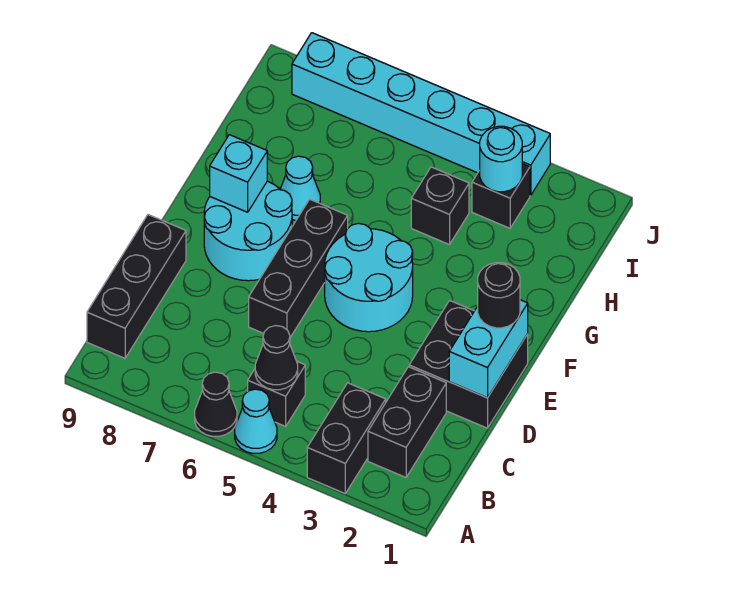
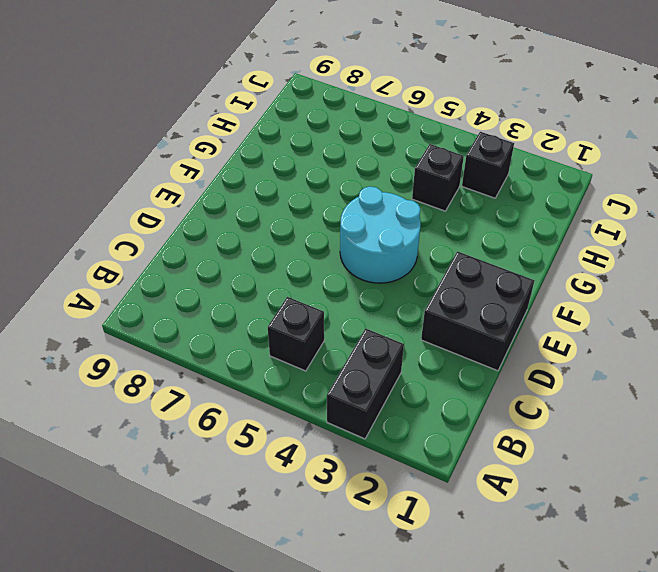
none -> cyan 1x1 cone [235,389,277,453]
none -> black 1x1 cone [195,372,237,436]
none -> black 1x2 brick [368,367,446,477]

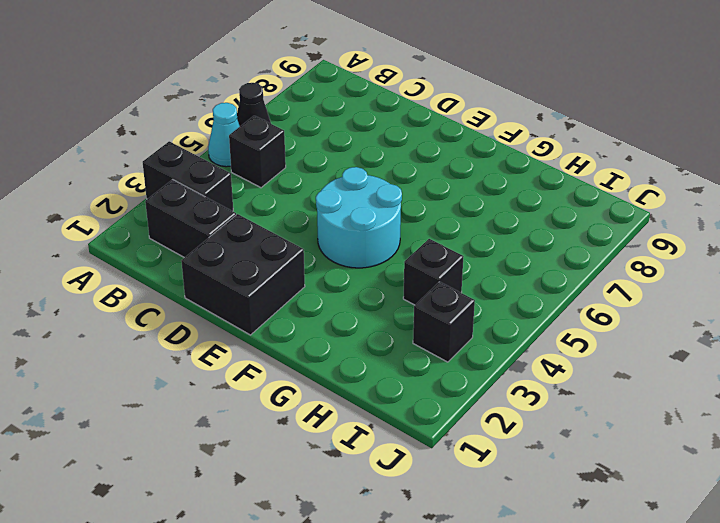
none -> black 1x3 brick [87,215,186,358]
none -> black 1x3 brick [249,199,348,337]
none -> cyan 2x2 round brick [204,181,292,281]

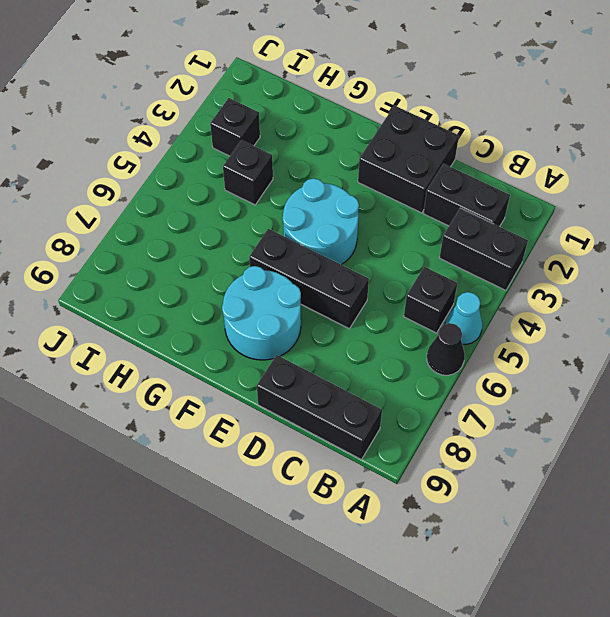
none -> cyan 1x1 cone [281,156,320,220]
none -> cyan 1x6 brick [292,33,550,195]
none -> black 1x1 cone [255,326,298,390]

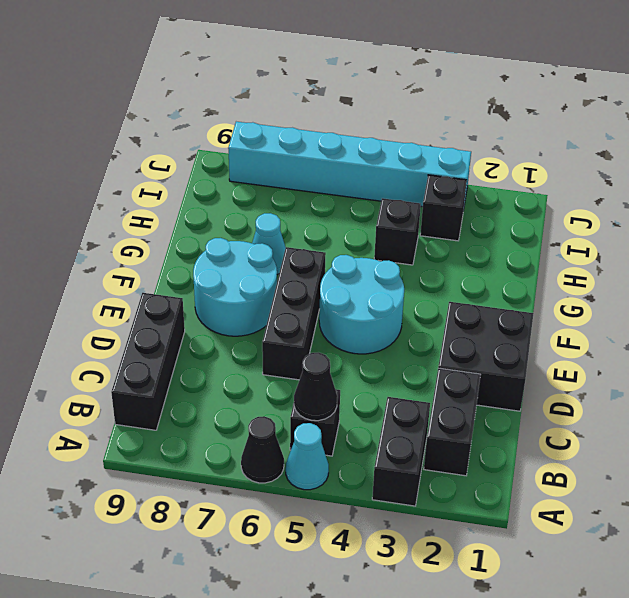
none -> cyan 1x2 brick [449,300,528,398]
none -> cyan 1x1 brick [210,135,267,212]
none -> cyan 1x1 round brick [480,126,522,192]

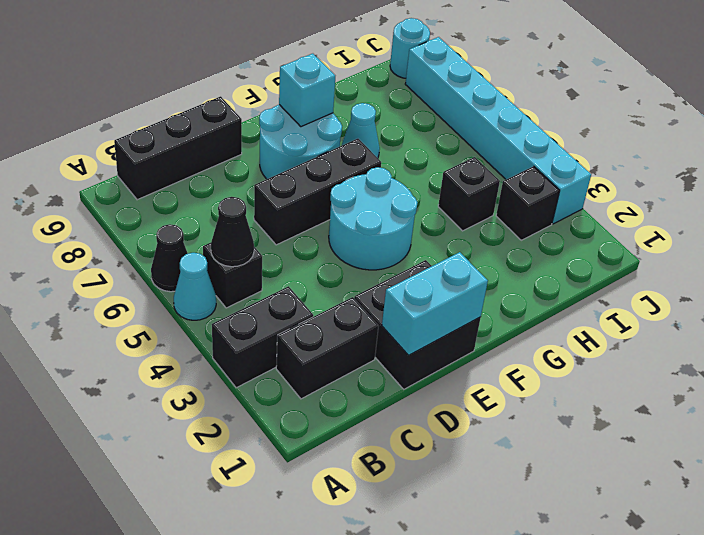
cyan 1x1 round brick [390,18,430,78] -> cyan 1x1 round brick moved to [480,126,522,192]
none -> black 1x1 round brick [478,263,520,328]

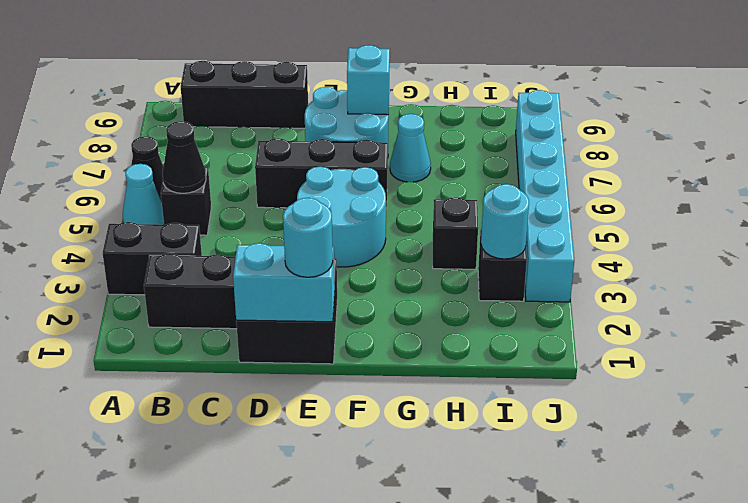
cyan 1x1 round brick [283,198,333,277] -> black 1x1 round brick [478,263,520,328]

